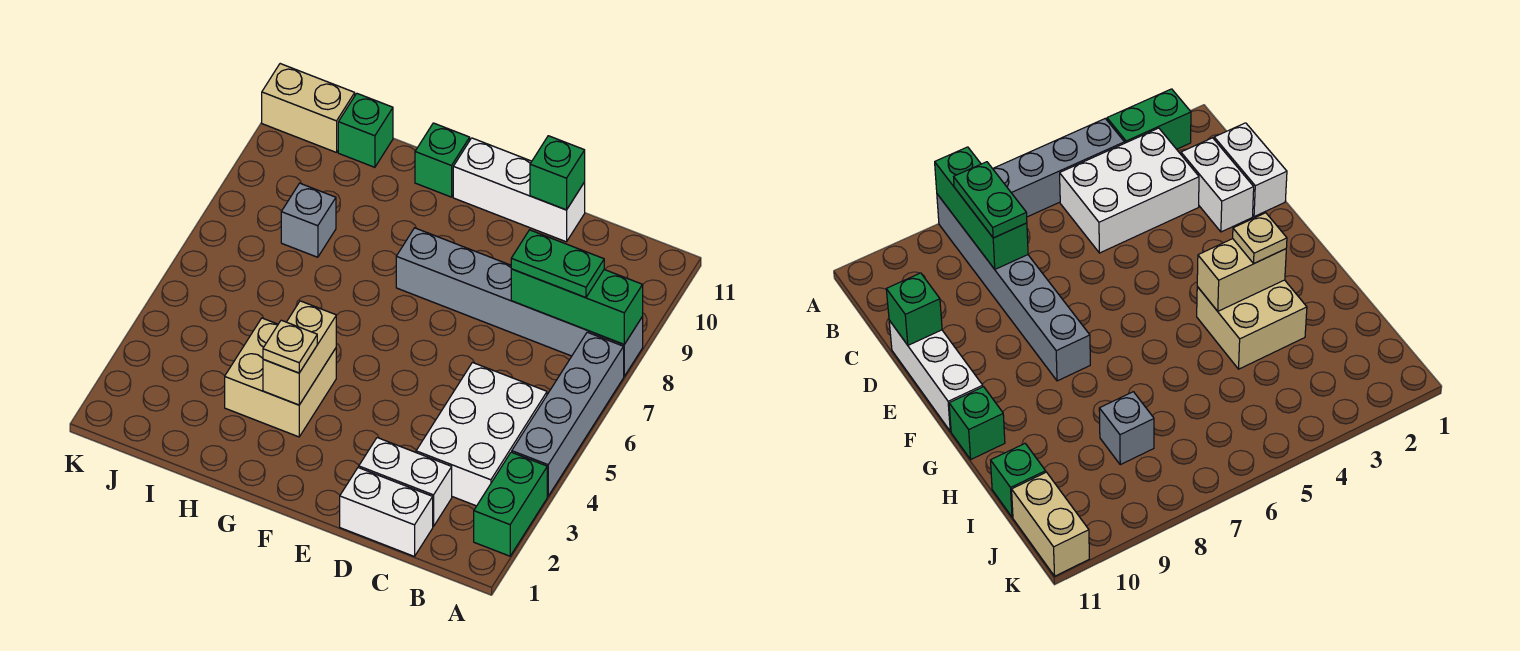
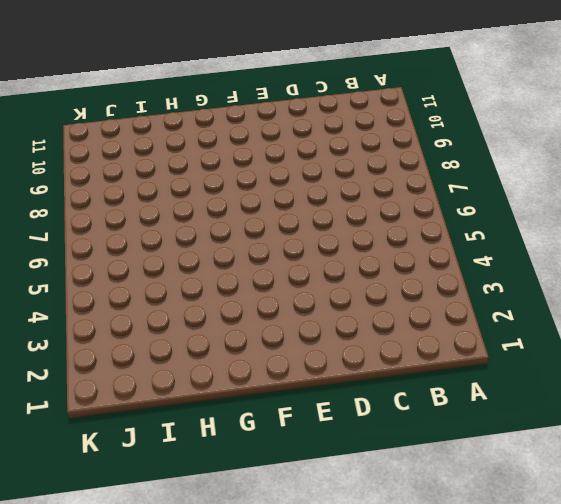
none -> green 1x2 brick [474,452,547,556]
none -> grey 1x4 brick [512,332,624,496]
none -> grey 1x6 brick [396,228,643,376]

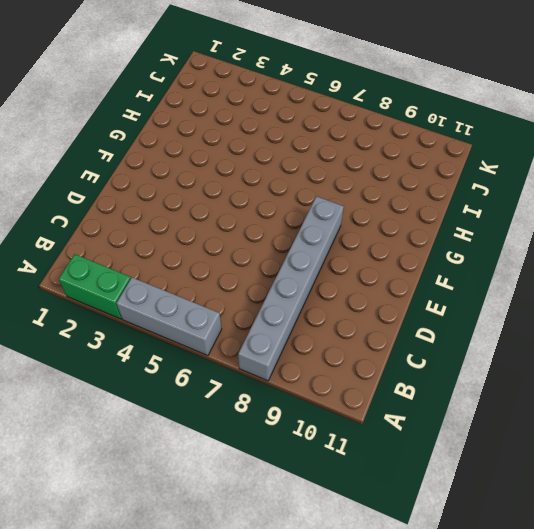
grey 1x3 brick [117,278,222,356] -> grey 1x4 brick [512,332,624,496]
none -> white 2x3 brick [416,363,547,506]
none -> white 1x2 brick [340,467,433,556]
none -> white 1x2 brick [359,438,452,527]

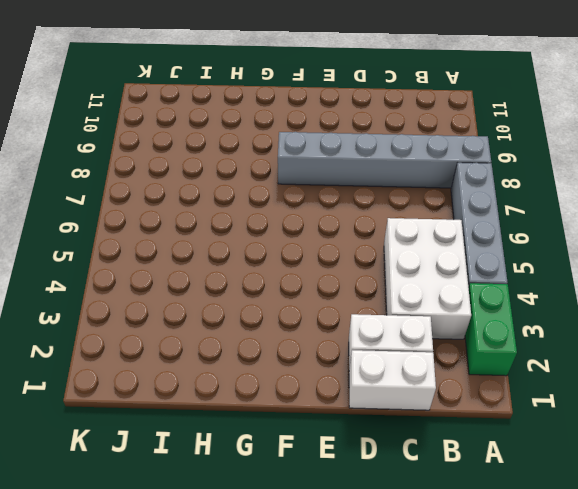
none -> white 1x3 brick [453,138,585,242]
none -> tan 2x2 brick [225,318,336,437]
none -> green 1x1 brick [415,123,470,197]

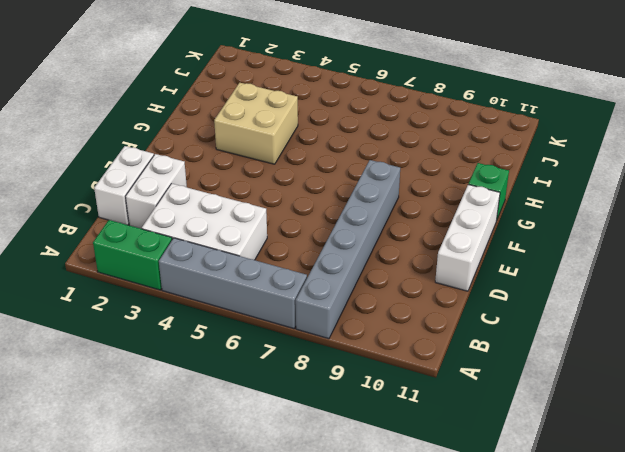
none -> grey 1x1 brick [281,183,336,257]
none -> green 1x1 brick [338,93,393,167]
none -> tan 1x2 brick [262,64,355,152]

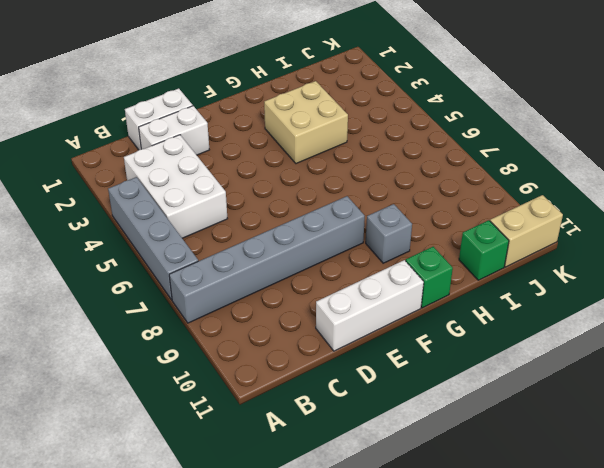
grey 1x1 brick [366,204,412,263] -> grey 1x1 brick moved to [281,183,336,257]
none -> green 1x2 brick [474,452,547,556]
none -> green 1x3 brick [511,269,643,344]
none -> green 1x1 brick [530,136,585,210]

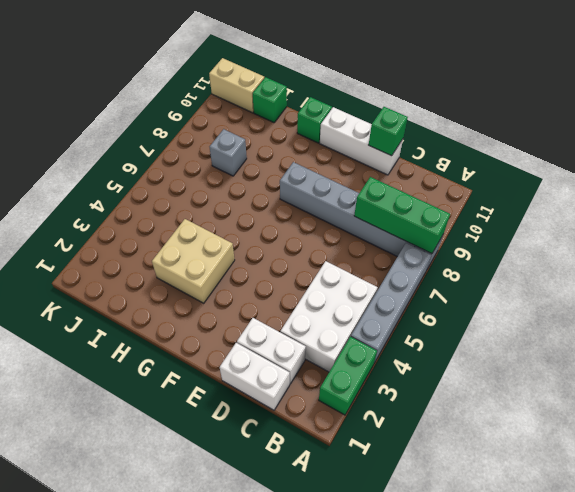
none -> tan 1x2 brick [263,301,336,405]
none -> green 1x2 plate [511,230,604,298]
none -> tan 1x1 plate [263,320,317,373]

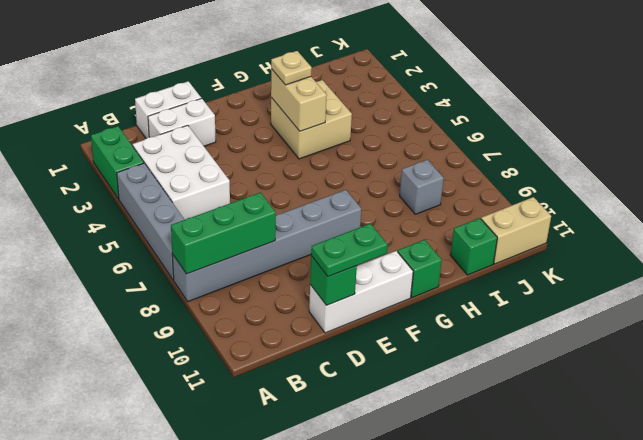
green 1x2 plate [311,224,388,277] -> green 1x2 plate moved to [511,230,604,298]

